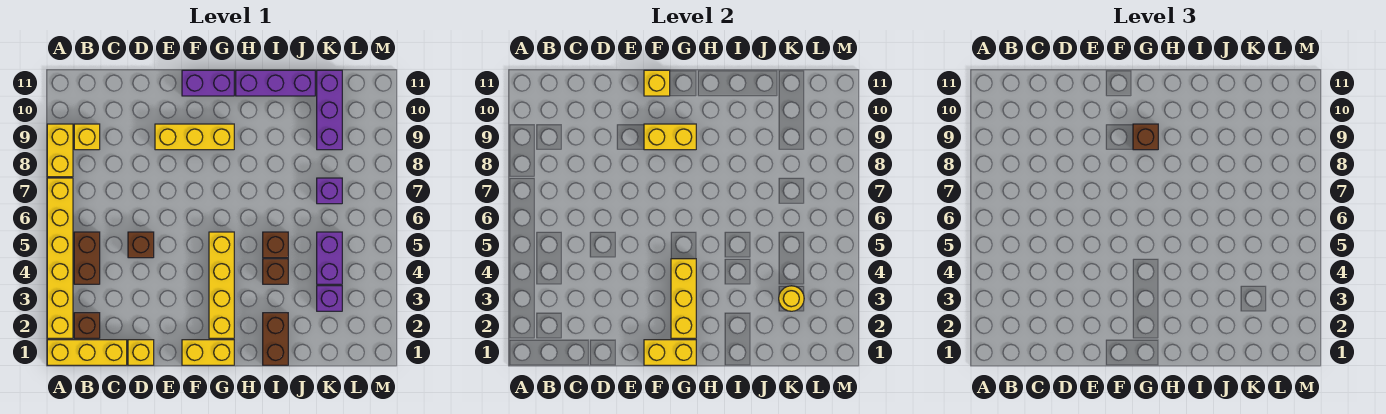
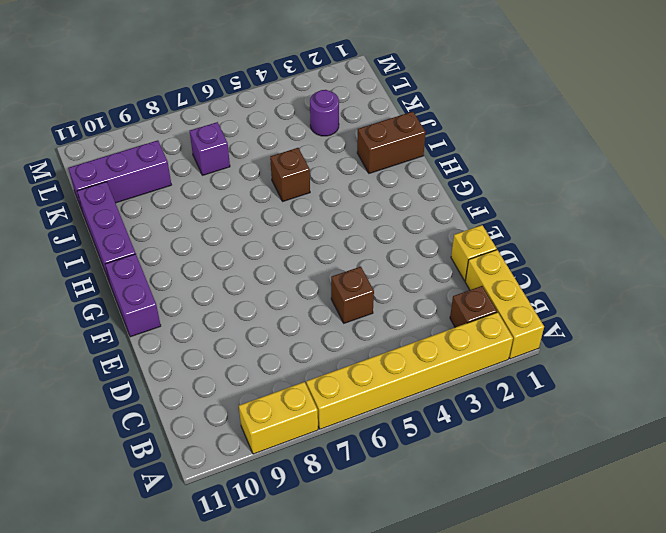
purple 1x1 round brick [310,90,339,136] -> purple 1x1 brick [317,286,342,311]
none -> brown 1x2 brick [74,232,100,284]
none -> yellow 1x1 brick [74,124,100,150]
none -> yellow 1x3 brick [155,124,234,150]

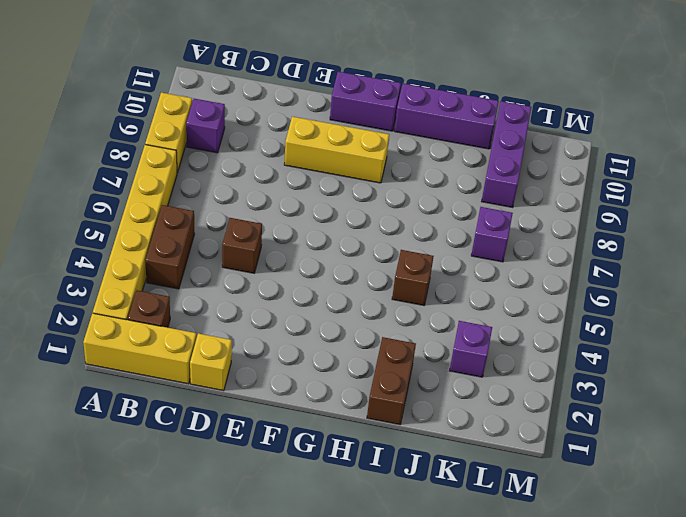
purple 1x1 brick [186,99,225,153] -> yellow 1x1 brick [74,124,100,150]
none -> yellow 1x2 brick [182,340,234,365]
none -> yellow 1x4 brick [209,232,234,338]
none -> brown 1x1 brick [263,259,288,284]

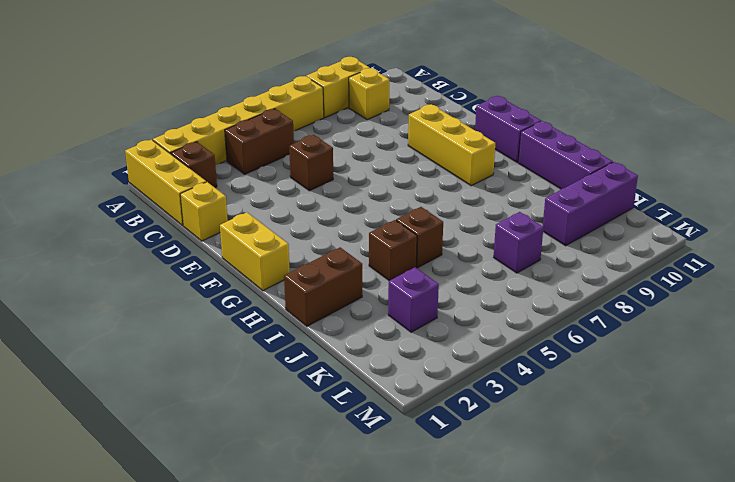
none -> yellow 1x4 brick [209,232,234,338]
none -> purple 1x2 brick [317,232,342,284]
none -> yellow 1x2 brick [644,340,696,365]

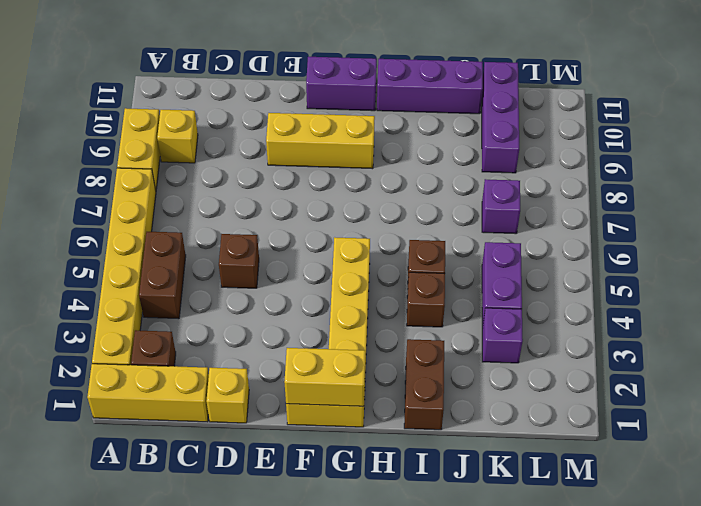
none -> yellow 1x2 brick [644,124,696,150]
none -> yellow 1x1 brick [644,70,670,96]
none -> yellow 1x3 brick [671,259,696,338]

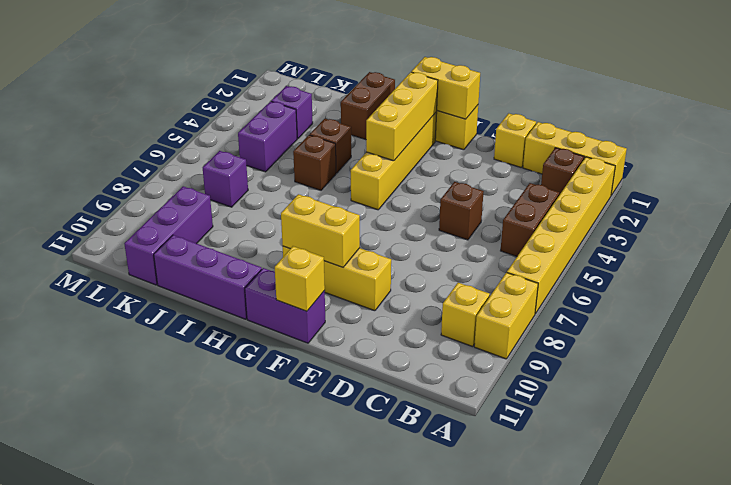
none -> yellow 1x1 round brick [779,286,804,311]
none -> brown 1x1 brick [1133,124,1158,150]

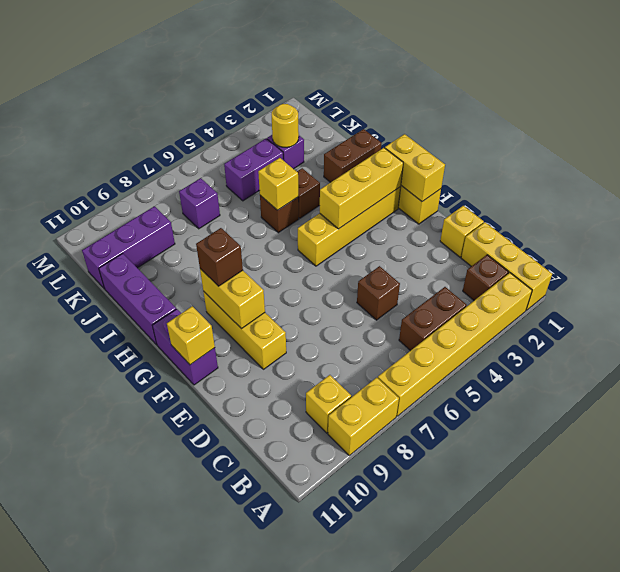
yellow 1x1 brick [258,158,298,210] -> none

